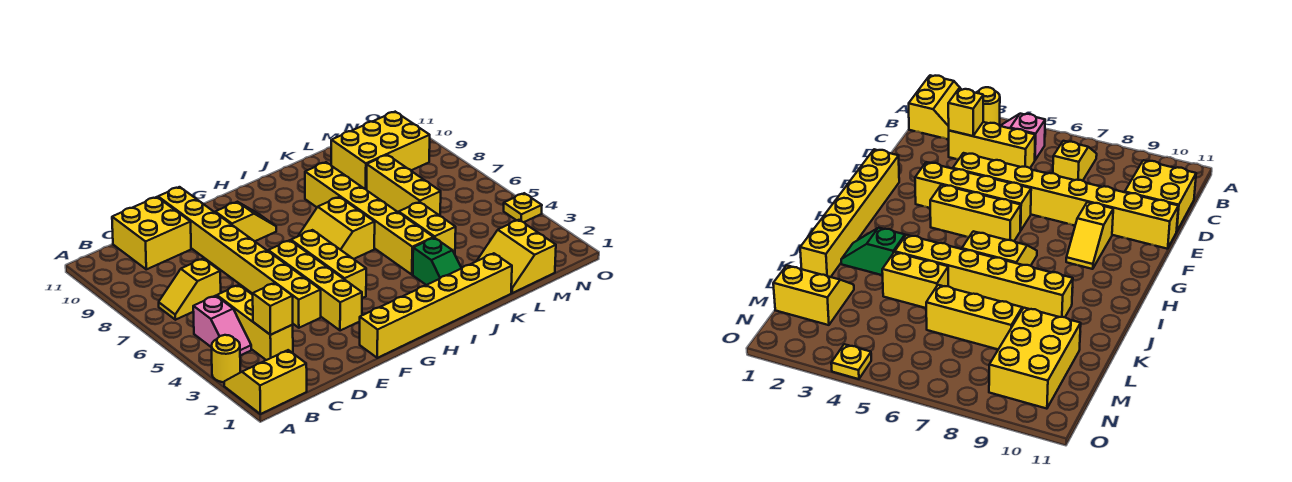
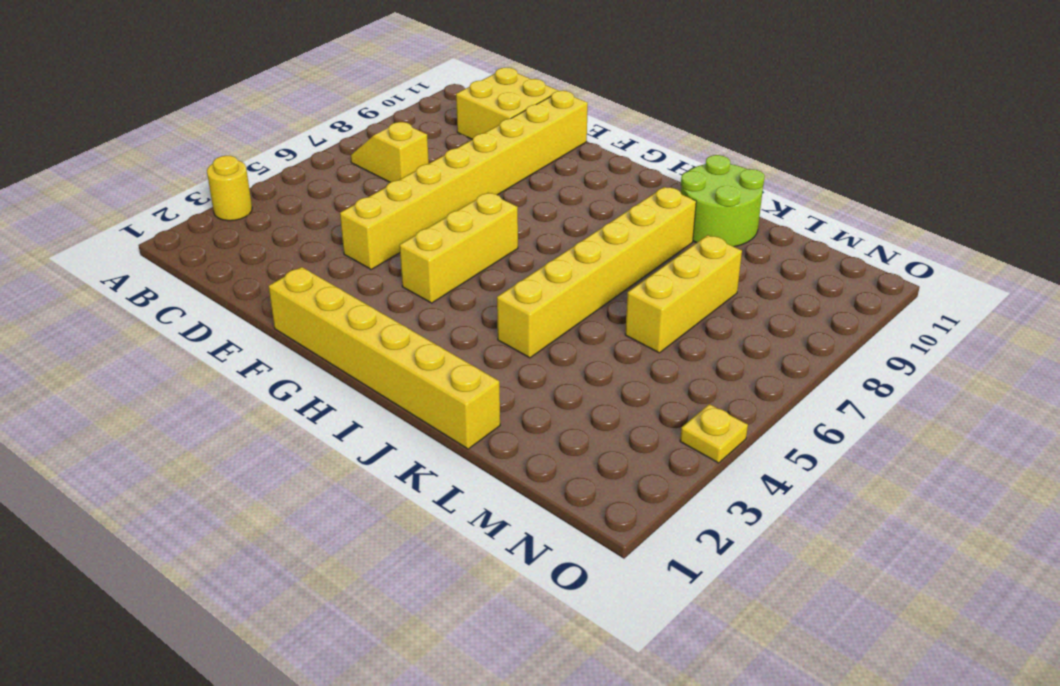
lime 2x2 round brick [681,155,765,247] -> none
none -> yellow 2x2 slope [224,350,307,414]
none -> pink 1x2 slope [193,296,251,355]
none -> yellow 1x3 brick [217,285,293,360]

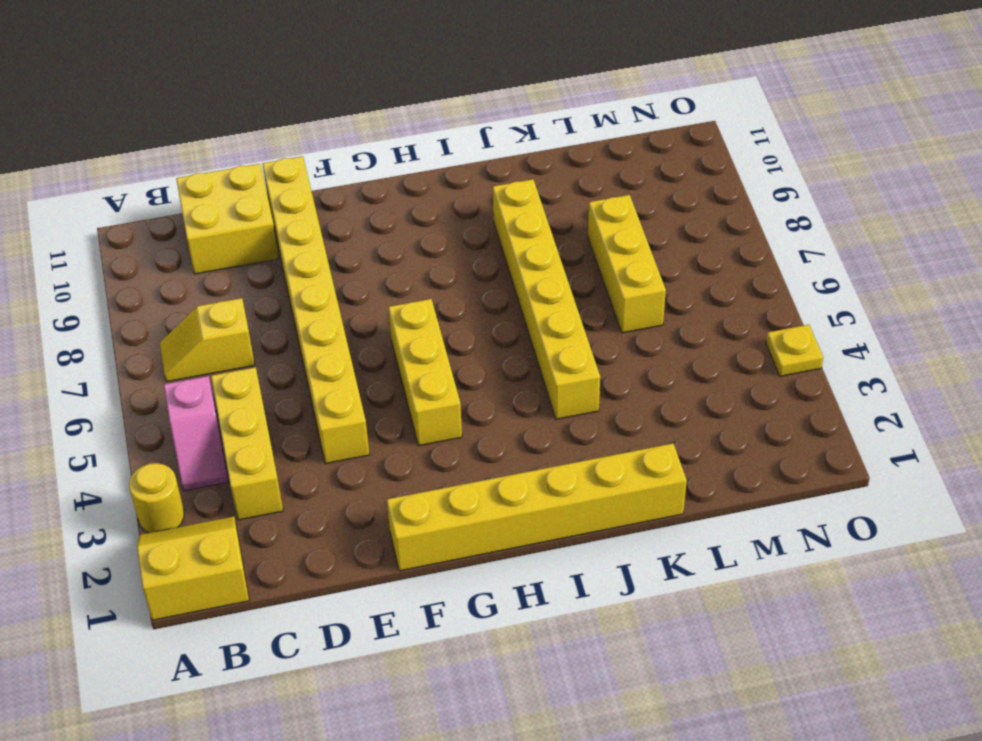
none -> yellow 1x4 brick [268,240,362,331]
none -> yellow 1x2 slope [215,202,276,241]
none -> yellow 2x2 slope [298,197,375,259]

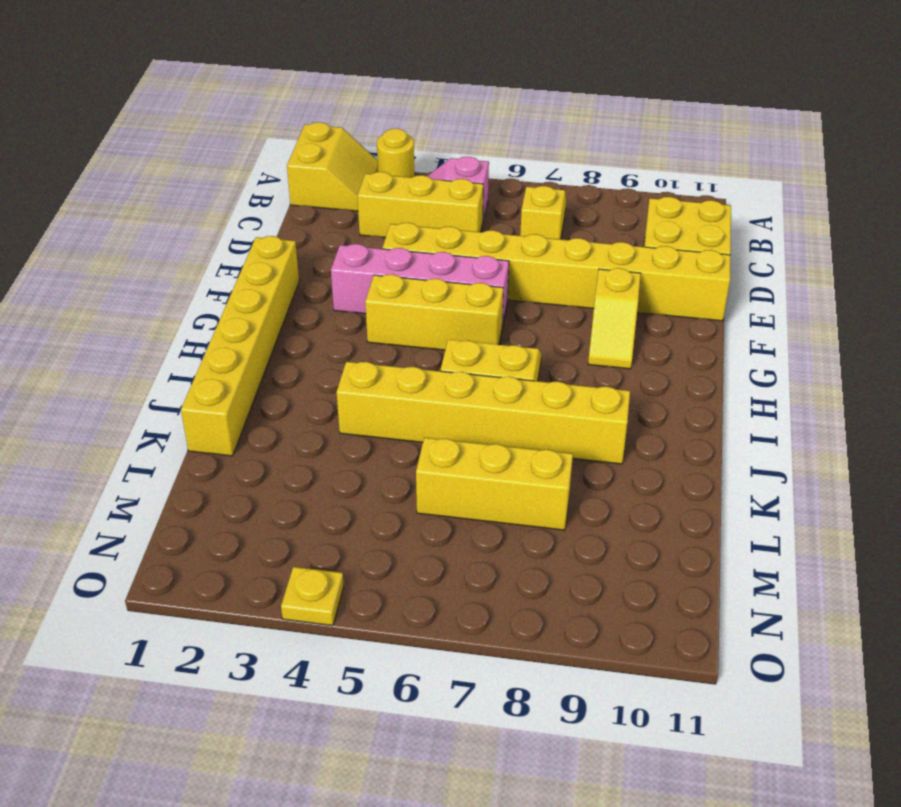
pink 1x4 brick [331,244,509,326] -> yellow 1x4 brick [268,240,362,331]
none -> green 1x2 slope [413,238,462,285]
none -> yellow 1x2 brick [399,202,456,254]
none -> yellow 2x2 slope [477,220,556,293]

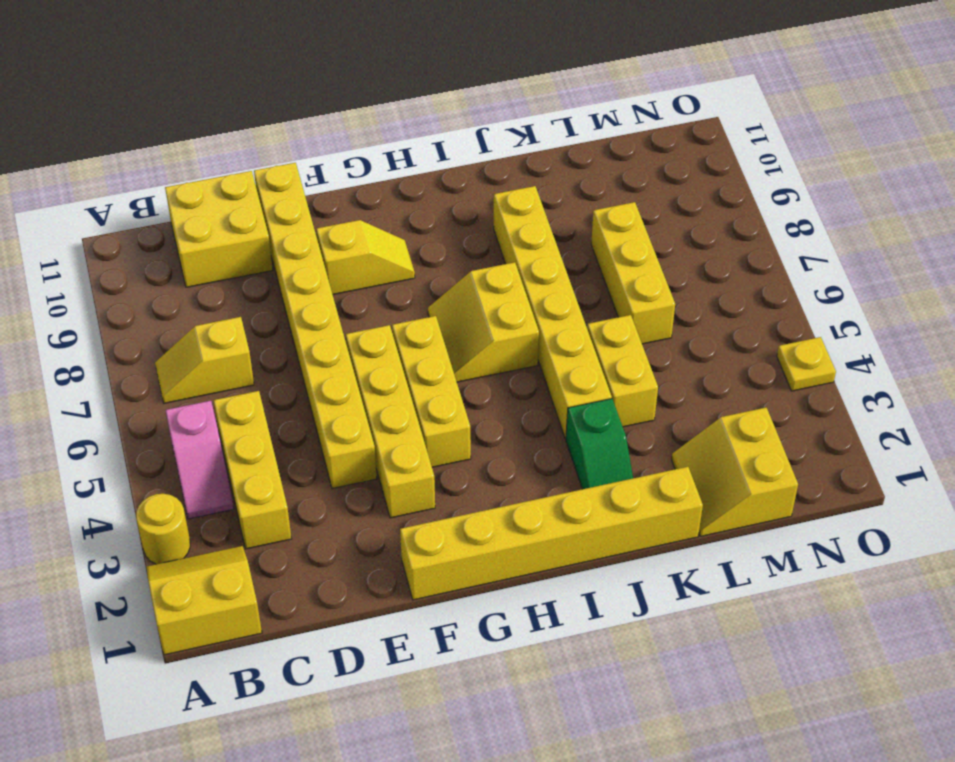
none -> yellow 2x3 brick [331,112,430,190]
none -> yellow 1x1 brick [253,283,293,335]

